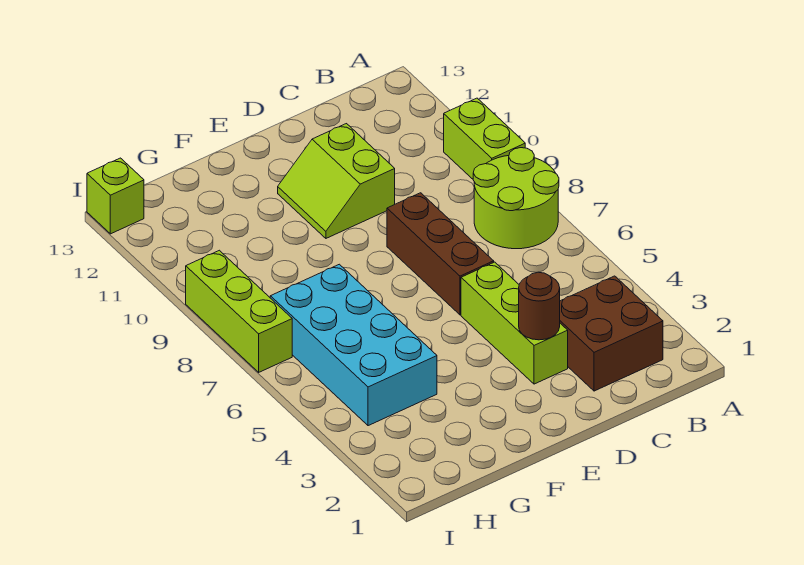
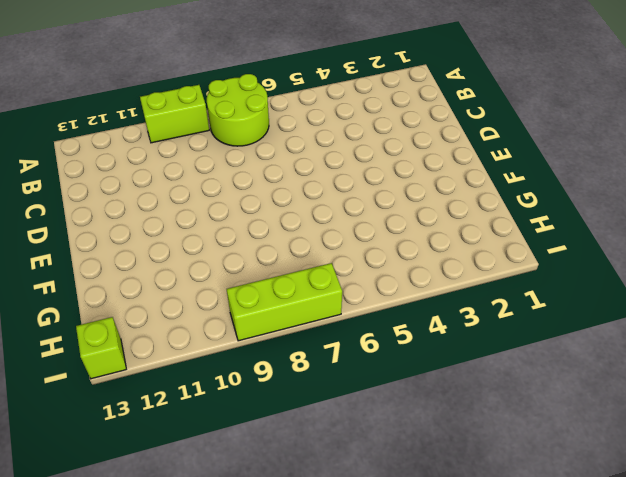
none -> brown 2x2 brick [560,276,663,391]
none -> lime 1x3 brick [461,262,568,384]

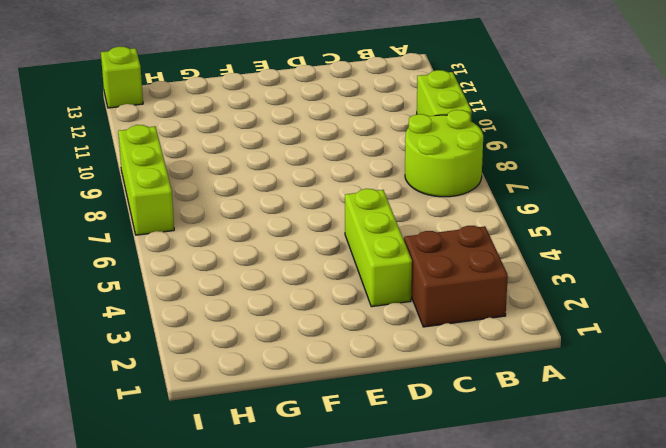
none -> brown 1x3 brick [387,193,494,315]
none -> lime 2x2 slope [278,124,395,238]

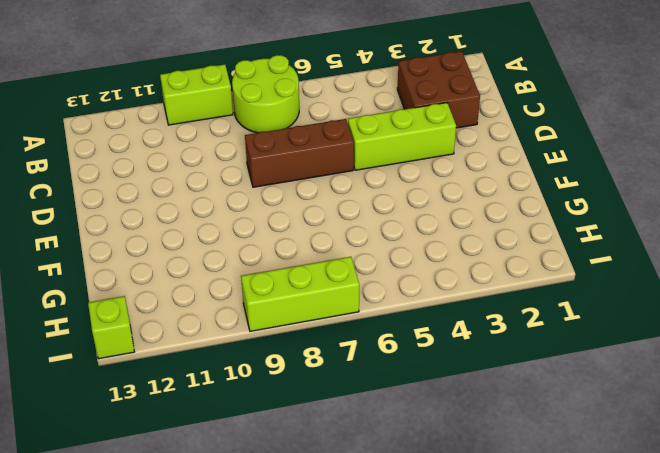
none -> lime 2x2 slope [278,124,395,238]
none -> cyan 2x4 brick [270,264,437,426]

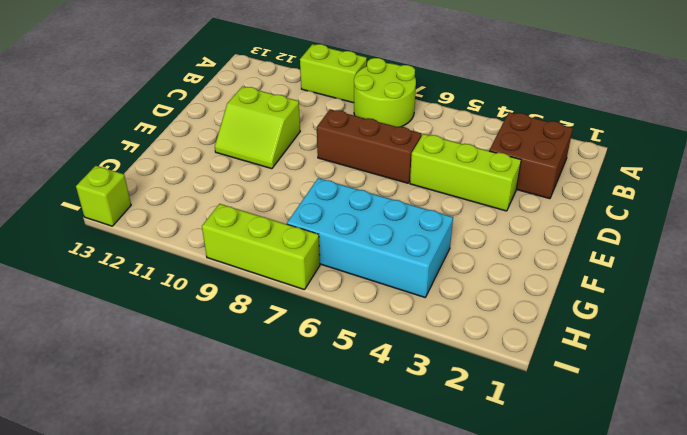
none -> brown 1x1 round brick [519,272,560,340]

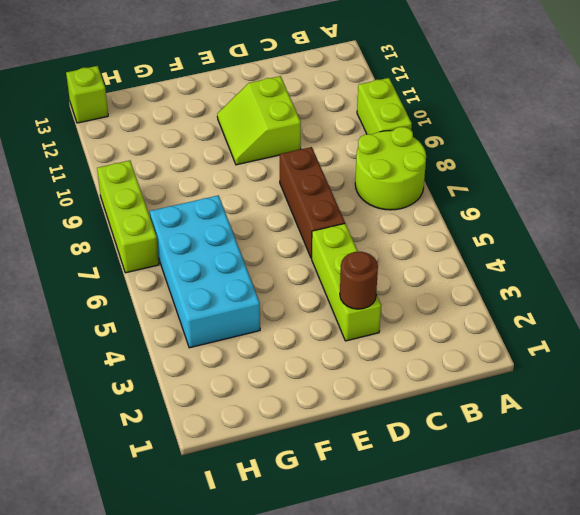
none -> brown 2x2 brick [560,276,663,391]

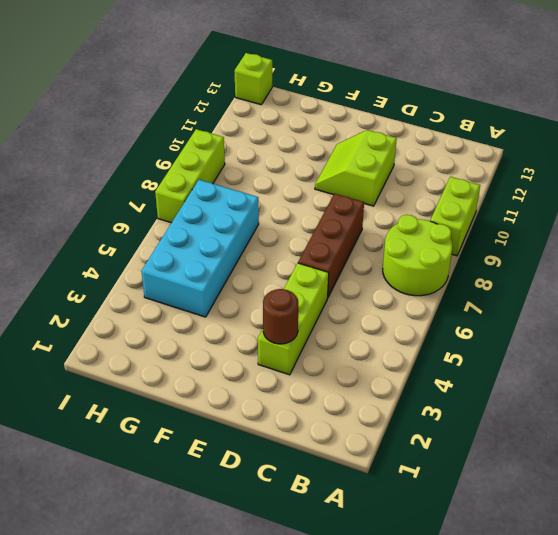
none -> brown 2x2 brick [560,276,663,391]

